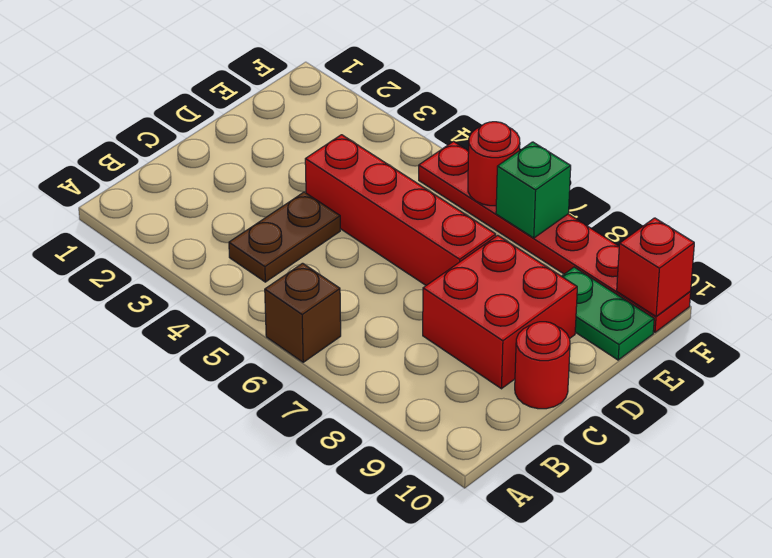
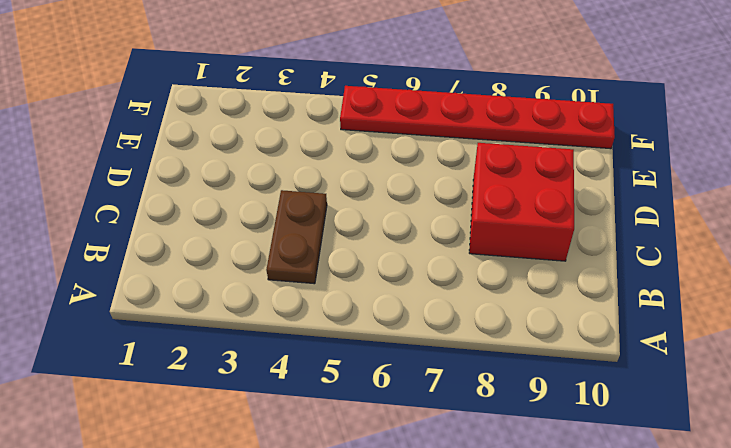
none -> brown 1x1 brick [265,263,341,362]
none -> red 1x1 round brick [515,322,570,409]

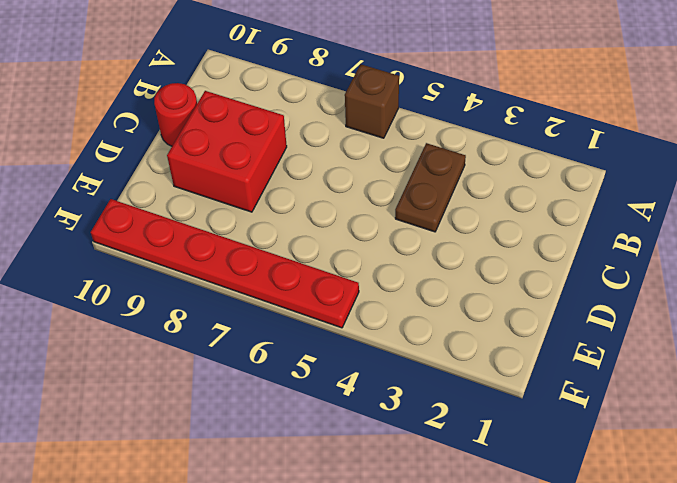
none -> red 1x4 brick [305,135,496,285]
none -> green 1x2 plate [562,267,654,360]

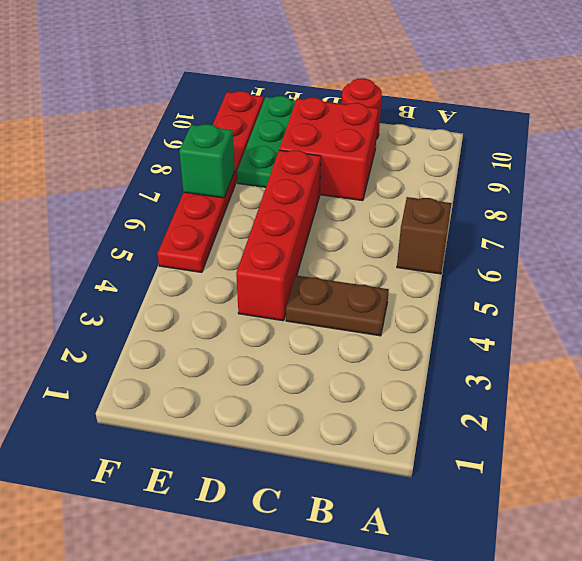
green 1x3 plate [237,96,296,187] -> green 1x2 plate [562,267,654,360]
none -> red 1x1 round brick [468,122,520,206]
none -> red 1x1 brick [617,218,694,316]

